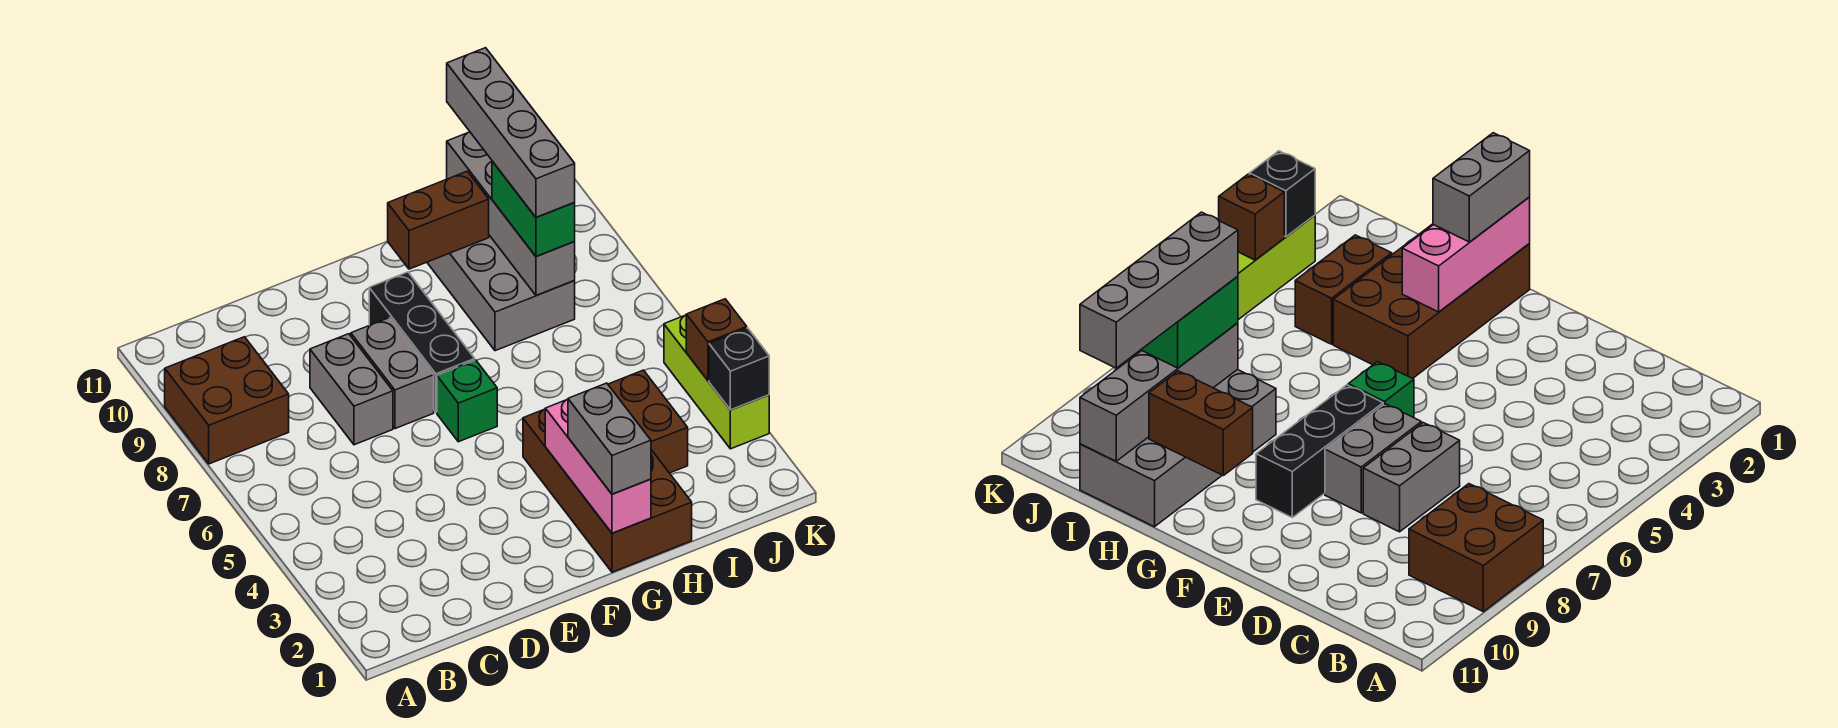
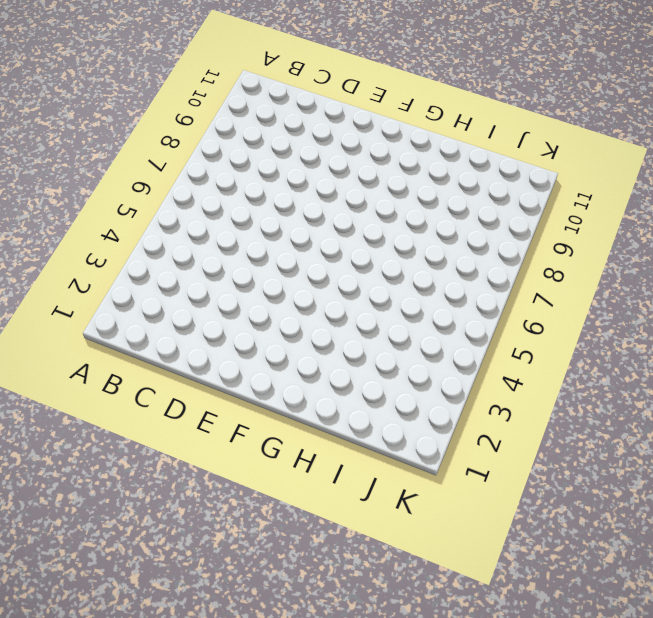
none -> brown 2x2 brick [165,337,289,464]
none -> grey 1x2 brick [310,334,393,445]
none -> grey 1x2 brick [351,318,434,429]

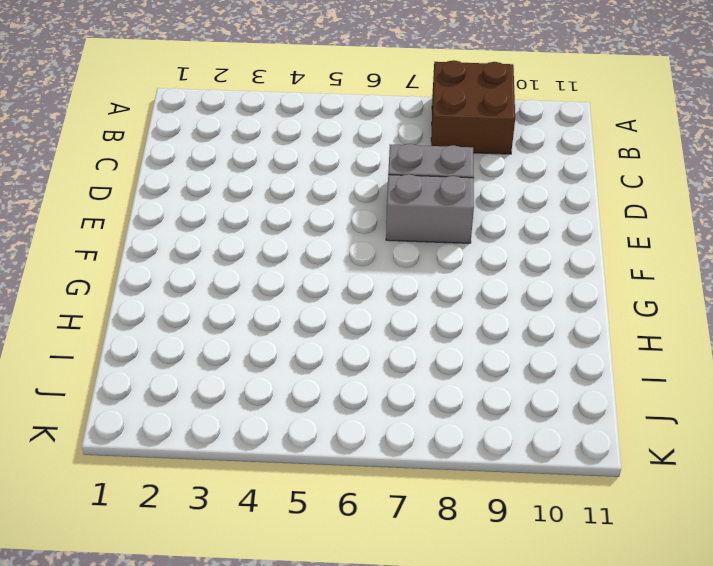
none -> green 1x1 brick [437,360,497,442]
none -> black 1x3 brick [369,272,475,412]
none -> brown 2x4 brick [523,409,692,572]

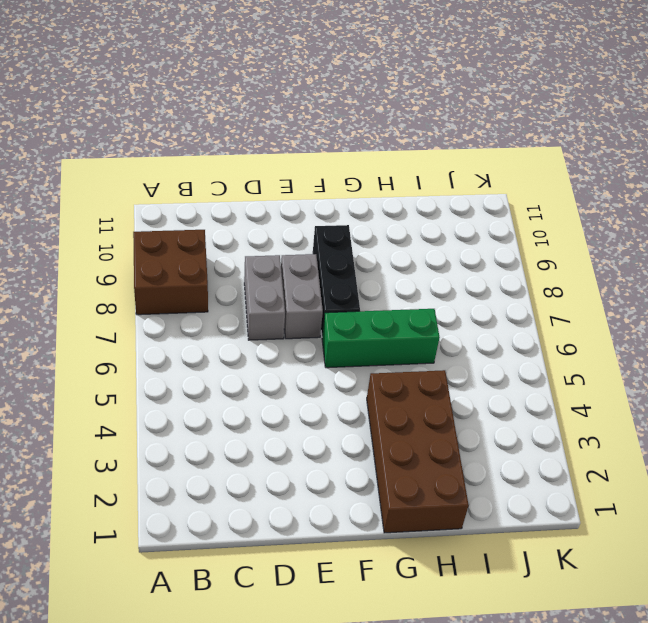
green 1x3 brick [322,309,440,368] -> green 1x1 brick [437,360,497,442]
none -> grey 2x4 brick [427,235,575,351]
none -> brown 1x2 brick [608,370,688,473]
none -> lime 1x3 brick [664,315,769,449]

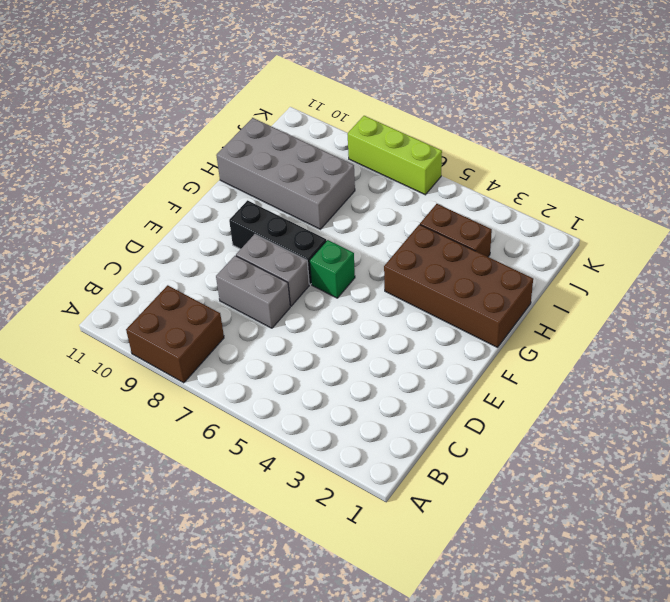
lime 1x3 brick [348,116,442,195] -> lime 1x3 brick moved to [664,315,769,449]
none -> pink 1x3 brick [545,399,651,533]
none -> brown 1x2 brick [388,171,489,269]
none -> grey 1x4 brick [447,132,575,296]

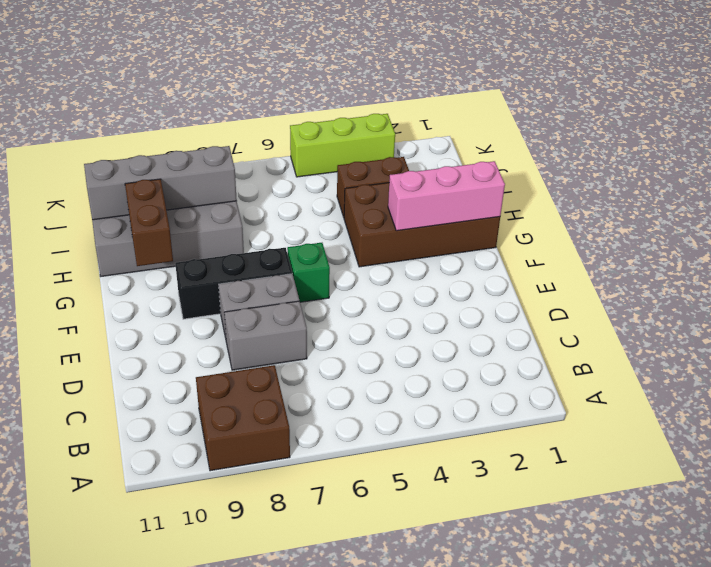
none -> black 1x1 brick [709,328,769,410]
none -> brown 1x1 brick [686,299,747,380]
none -> grey 1x2 brick [568,383,651,494]

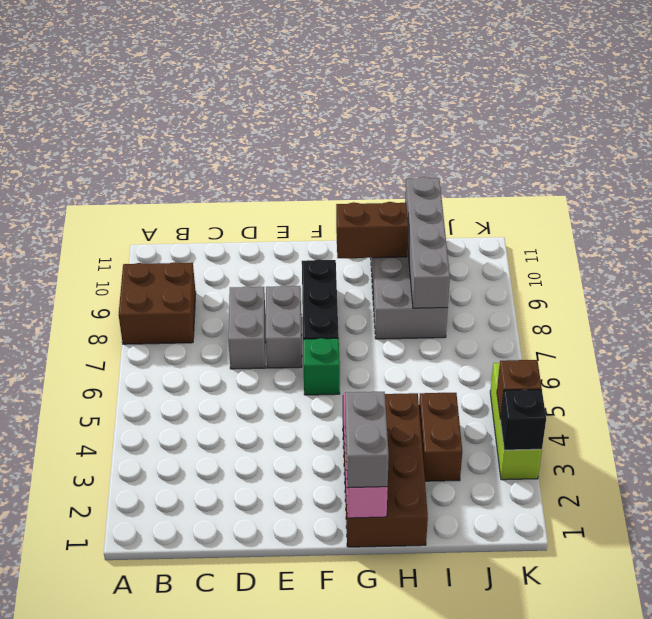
none -> green 1x2 brick [492,161,575,257]
none -> grey 1x4 brick [447,48,575,217]

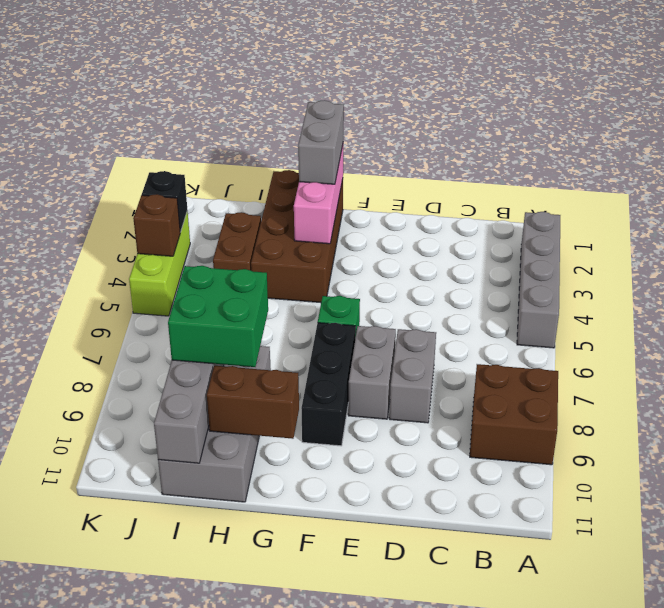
grey 1x4 brick [517,212,560,348] -> grey 1x4 brick moved to [447,48,575,217]
green 2x2 brick [168,266,268,367] -> green 1x2 brick [492,161,575,257]

